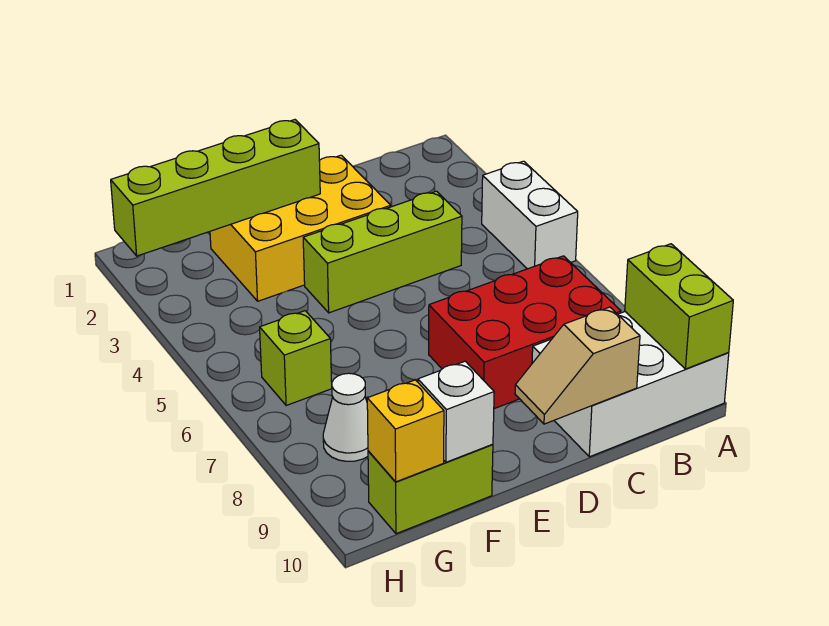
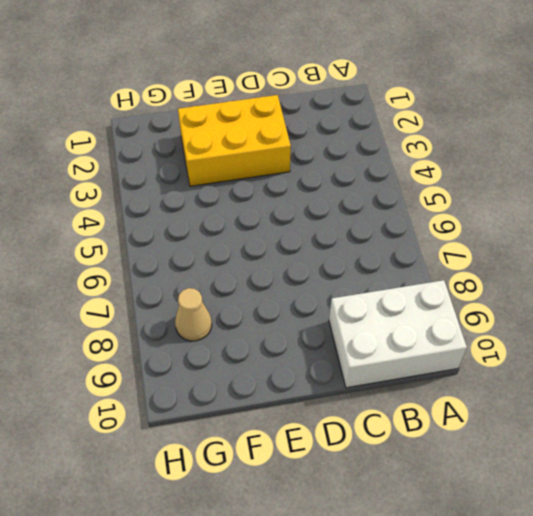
tan 1x1 cone [175,288,212,341] -> white 1x1 cone [323,373,368,461]
none -> white 1x2 brick [482,161,578,269]
none -> red 2x3 brick [429,256,621,409]
none -> lime 1x3 brick [303,191,462,313]

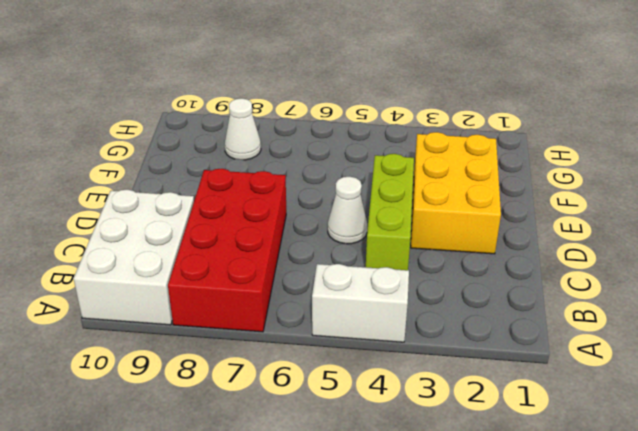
red 2x4 brick [168,169,286,332] -> red 2x3 brick [429,256,621,409]
white 1x1 cone [328,177,368,244] -> none
none -> lime 1x2 brick [368,444,493,534]
none -> lime 1x1 brick [260,311,332,406]
none -> lime 1x2 brick [625,244,733,369]

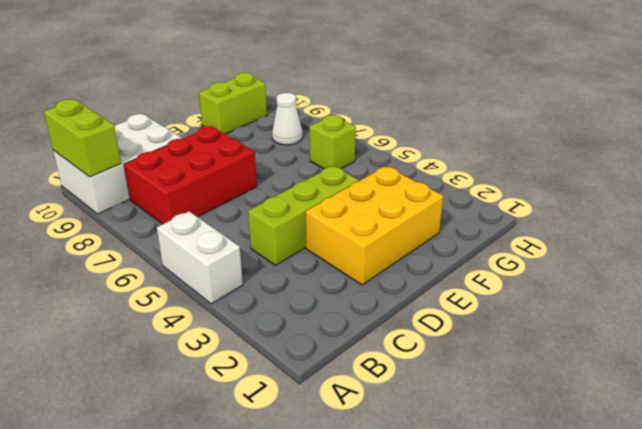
none -> tan 1x2 slope [515,307,640,424]
none -> lime 1x4 brick [111,120,320,256]
none -> white 1x1 brick [418,361,494,462]

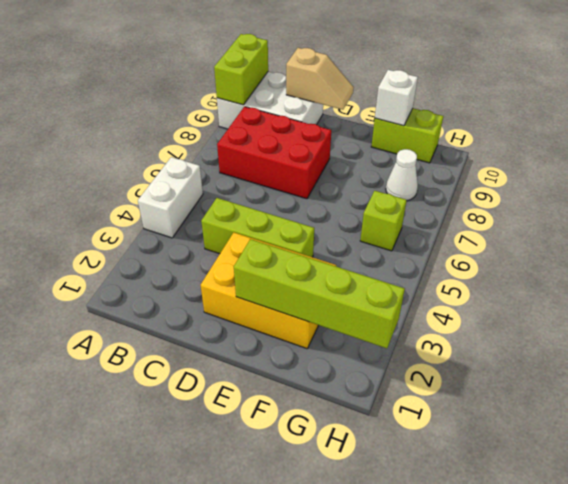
none -> yellow 1x1 brick [367,380,444,482]

